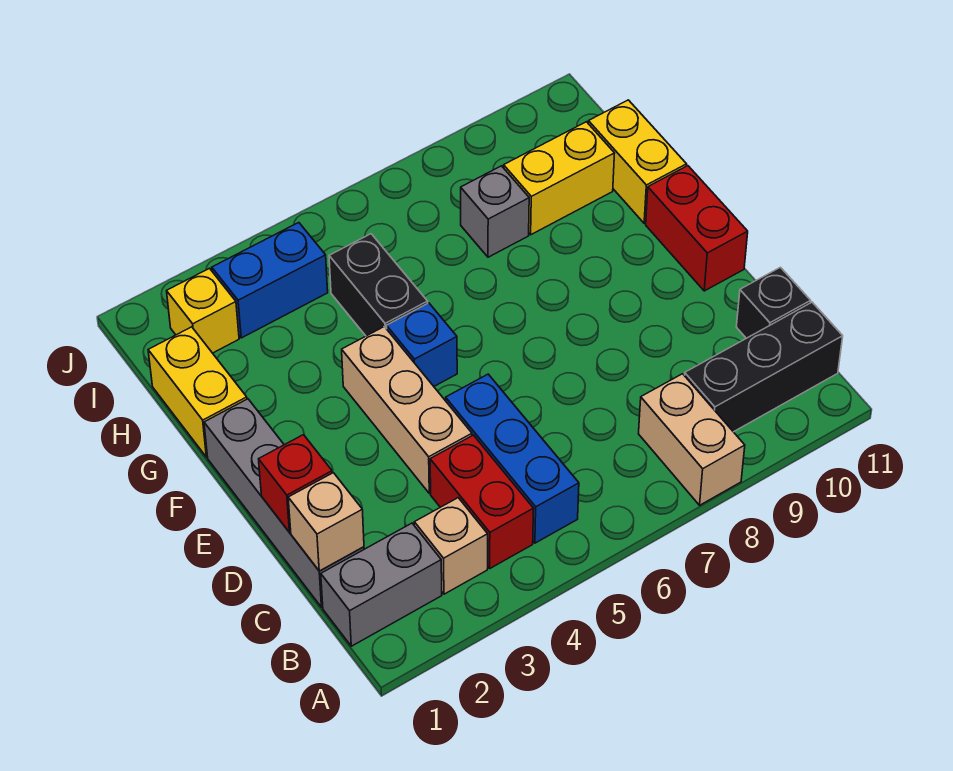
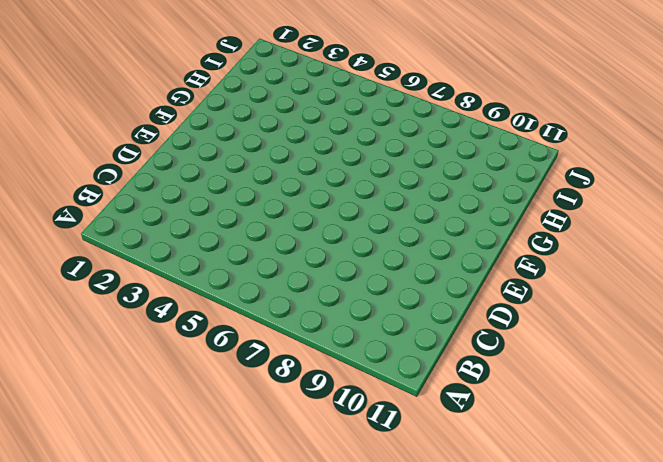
none -> tan 1x2 brick [639,374,745,505]
none -> grey 1x2 brick [321,523,442,646]
none -> tan 1x1 brick [414,498,488,594]

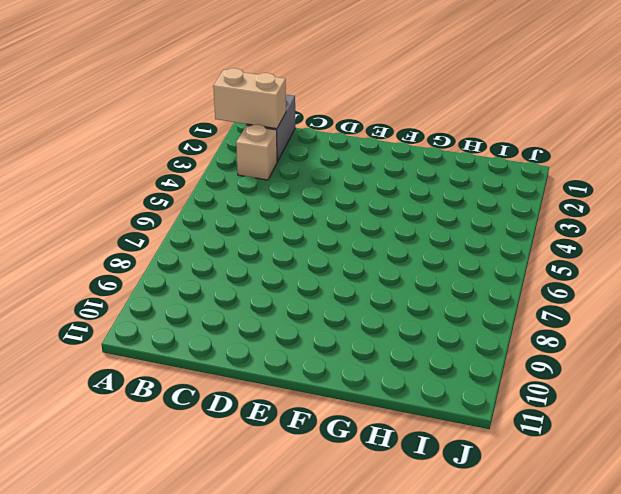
tan 1x2 brick [213,68,286,129] -> tan 1x2 brick moved to [639,374,745,505]
none -> red 1x2 brick [430,435,534,568]
none -> blue 1x3 brick [446,374,579,543]
none -> black 1x3 brick [684,302,843,432]

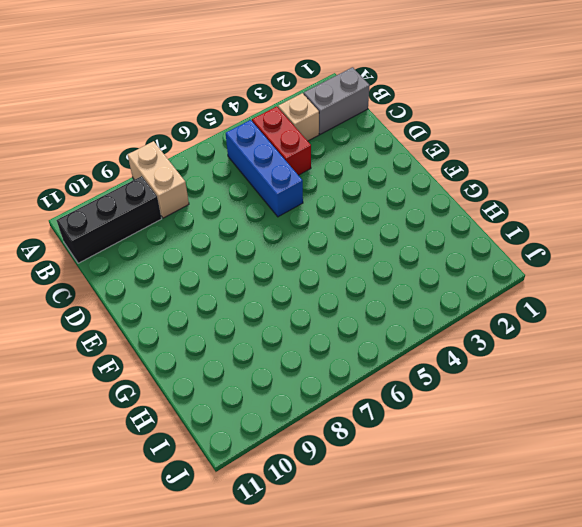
none -> grey 1x4 brick [204,399,364,607]
none -> black 1x1 brick [736,267,811,338]
none -> tan 1x3 brick [342,327,472,493]

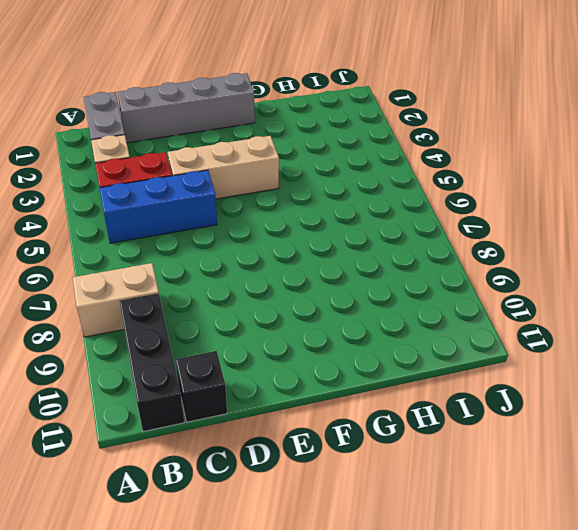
none -> red 1x2 brick [646,166,748,291]
none -> blue 1x1 brick [387,303,457,386]
none -> yellow 1x2 brick [148,327,247,457]

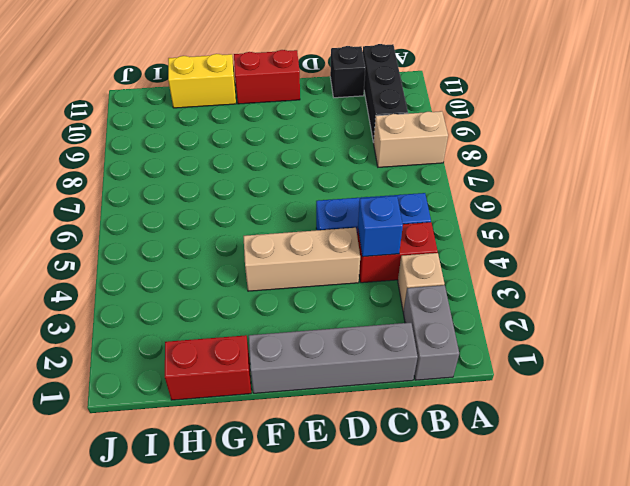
blue 1x1 brick [358,196,403,257] -> blue 1x1 brick moved to [387,303,457,386]
red 1x2 brick [165,335,251,400] -> yellow 1x2 brick [148,327,247,457]
none -> black 1x2 brick [329,234,428,336]
none -> grey 1x1 brick [461,166,529,257]
none -> yellow 1x2 brick [504,122,615,235]

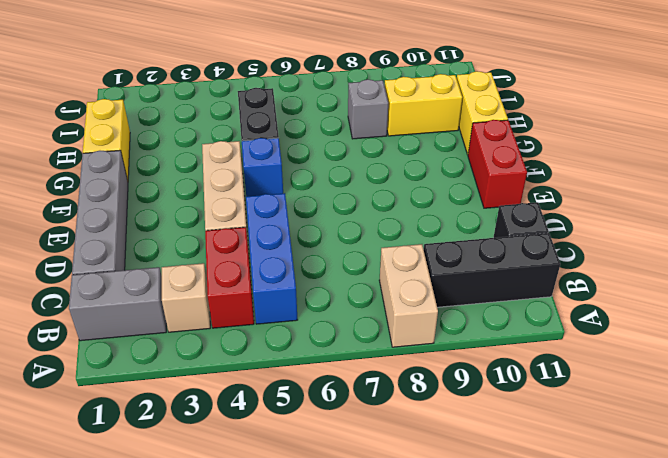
none -> yellow 1x1 brick [167,268,239,353]
none -> blue 1x2 brick [212,223,328,338]
none -> tan 1x1 brick [288,473,364,571]

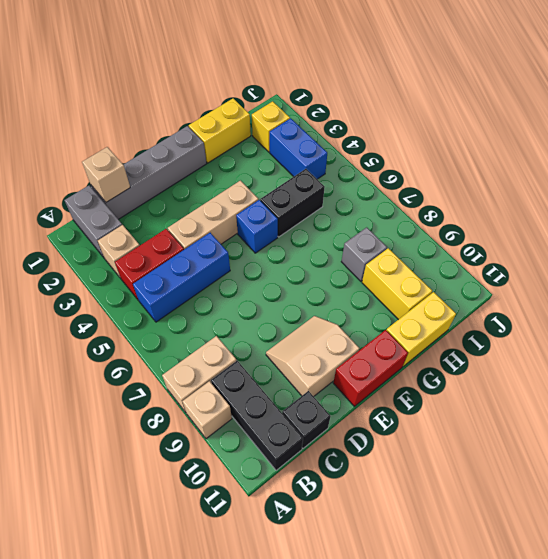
tan 1x1 brick [183,381,232,439] -> none
tan 2x2 slope [266,316,360,396] -> none
none -> red 1x1 brick [259,435,332,532]

